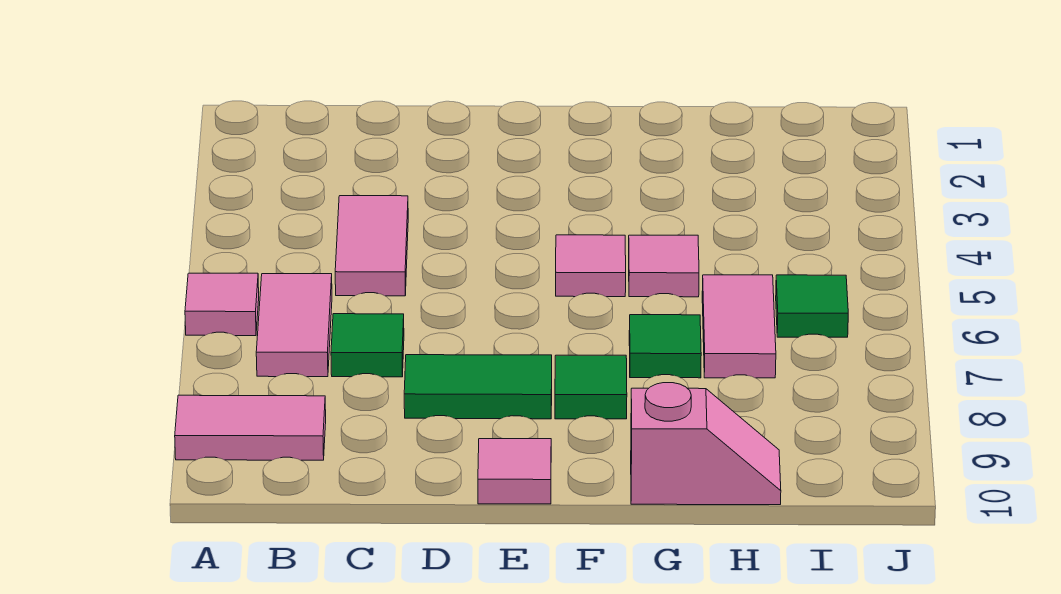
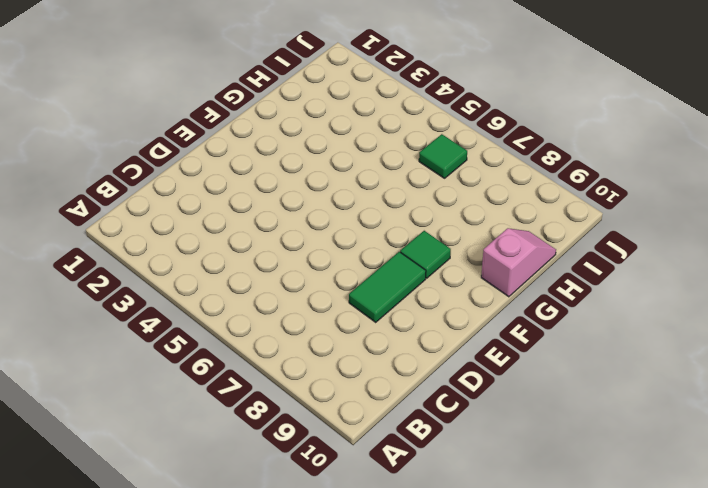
none -> pink 1x1 tile [185,273,259,336]
none -> pink 1x2 tile [175,395,326,460]
none -> pink 1x2 tile [256,274,332,377]

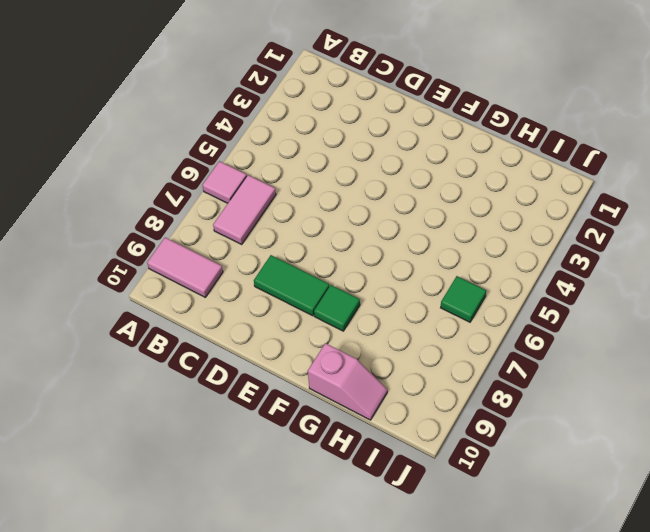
none -> pink 1x2 tile [335,196,408,296]
none -> green 1x1 tile [331,314,404,377]
none -> pink 1x1 tile [478,439,551,504]

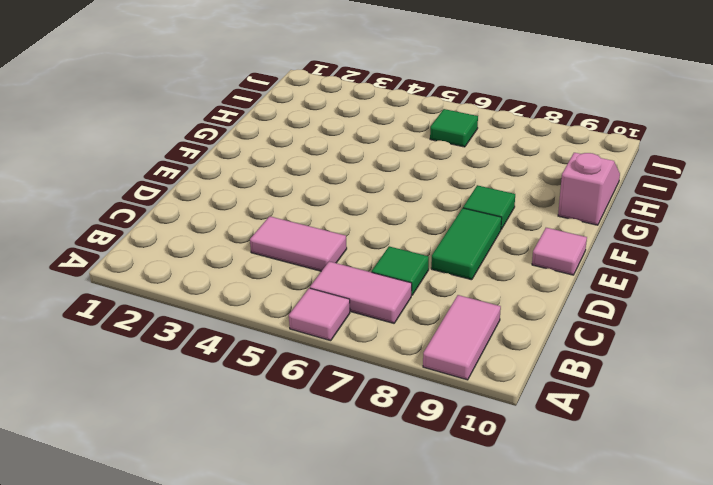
none -> pink 1x1 tile [556,235,626,297]
none -> pink 1x1 tile [629,235,699,297]
none -> green 1x1 tile [629,315,701,378]

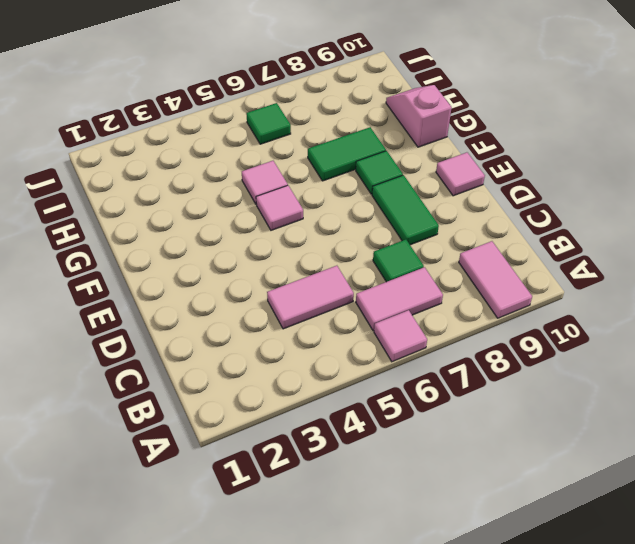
green 1x2 tile [308,127,386,181] -> green 1x1 tile [629,315,701,378]
none -> pink 1x2 tile [702,275,776,378]

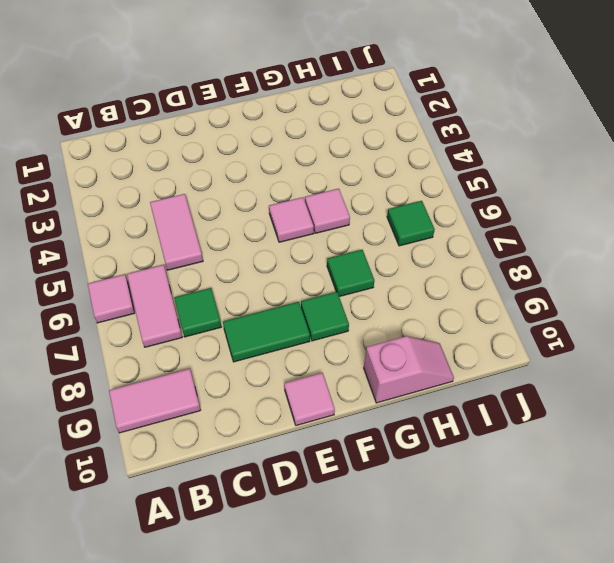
none -> pink 1x2 tile [702,275,776,378]

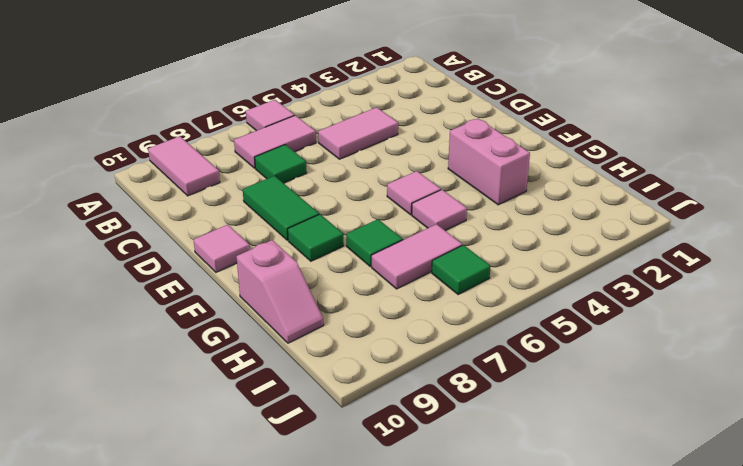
pink 1x2 brick [448,118,530,205] -> none

